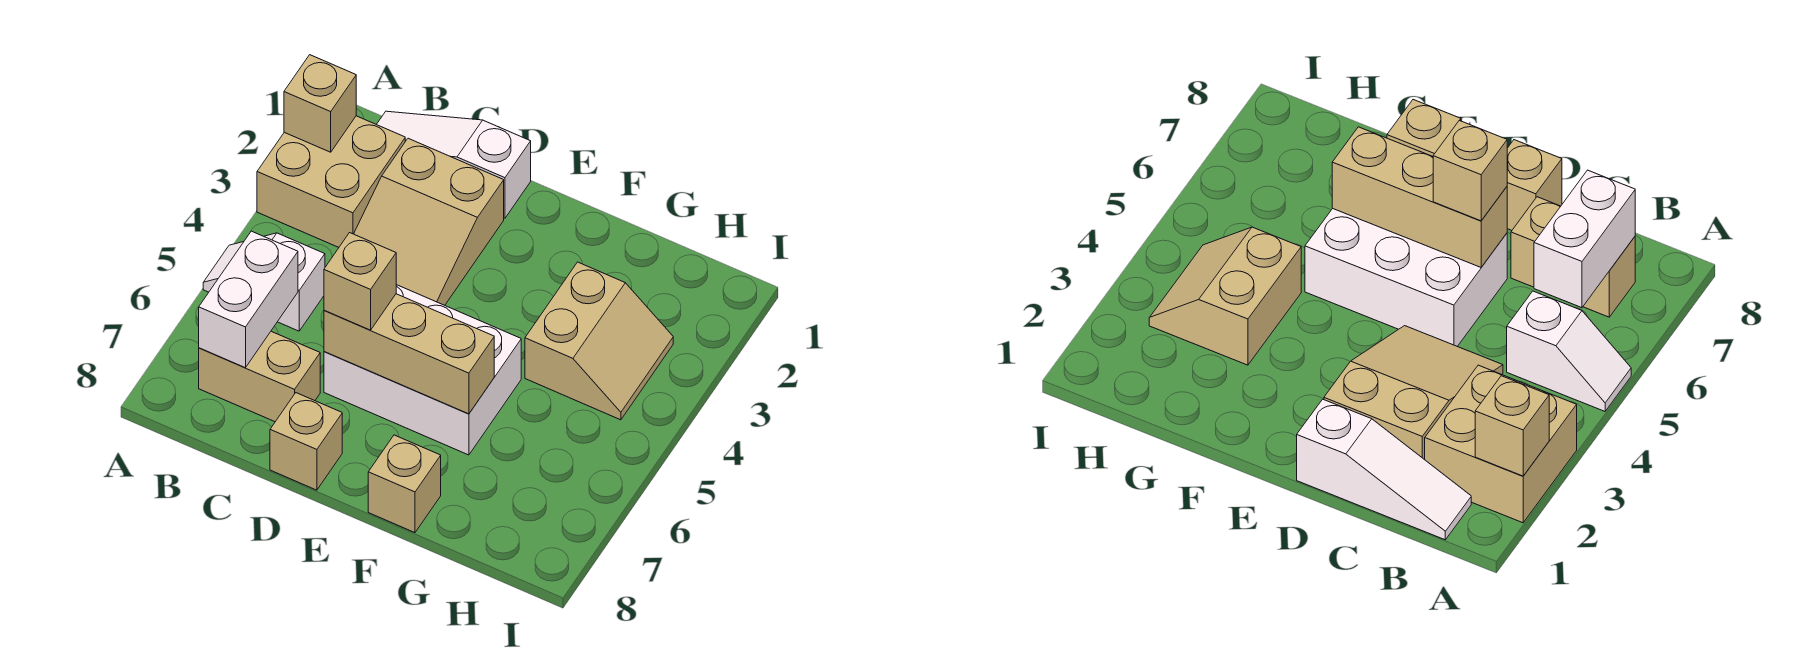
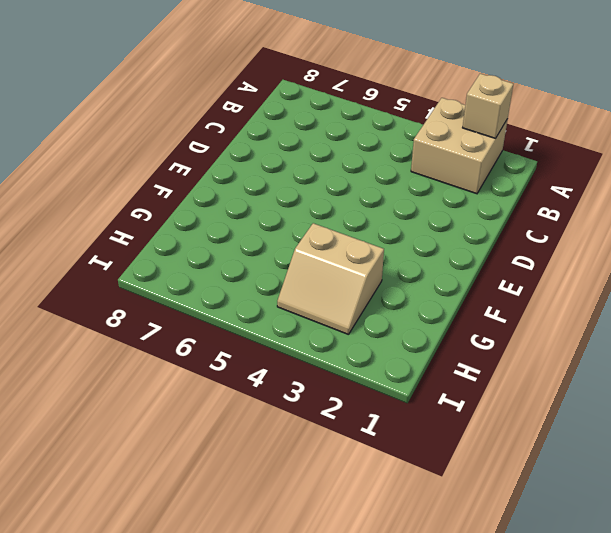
none -> white 1x2 slope [203,233,325,331]
none -> white 1x3 slope [377,111,531,218]
none -> tan 1x2 brick [199,331,320,422]

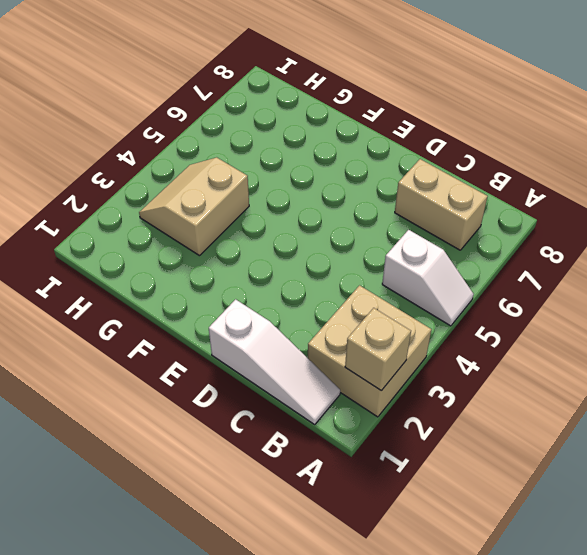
none -> tan 2x3 slope [354,138,504,305]
none -> white 2x3 brick [324,285,521,455]
none -> tan 1x1 brick [270,393,342,490]

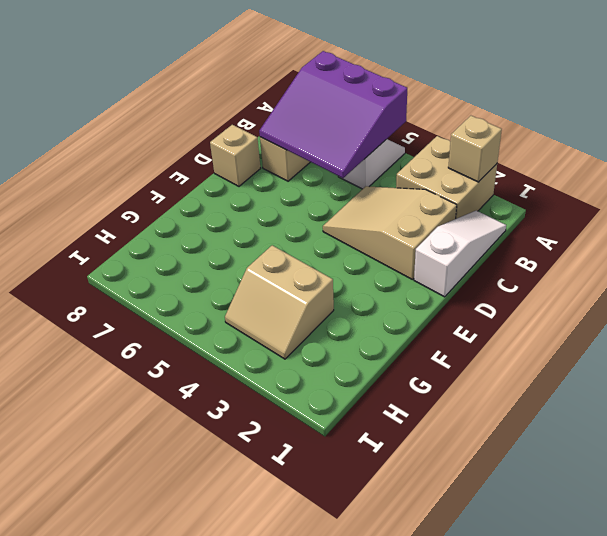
purple 3x3 slope [259,51,407,178] -> white 1x2 brick [199,231,298,368]
none -> white 2x3 brick [324,285,521,455]
none -> tan 1x1 brick [368,435,441,533]
none -> tan 1x3 brick [324,294,494,414]

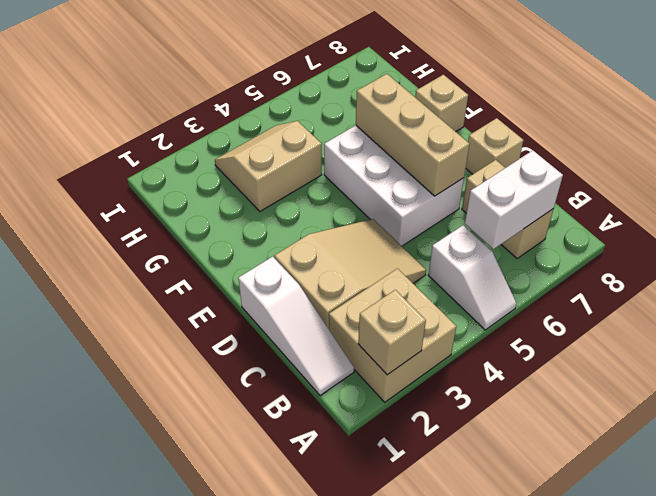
none -> tan 1x1 brick [324,233,396,330]

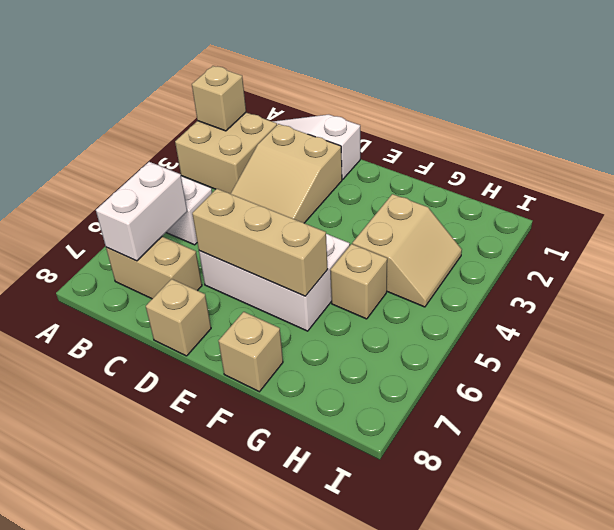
tan 1x1 brick [330,244,387,319] -> tan 1x1 brick moved to [324,233,396,330]

